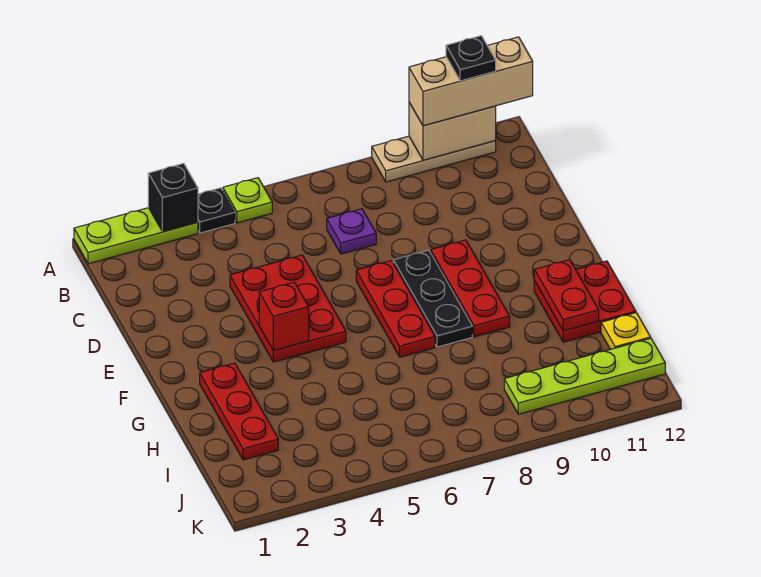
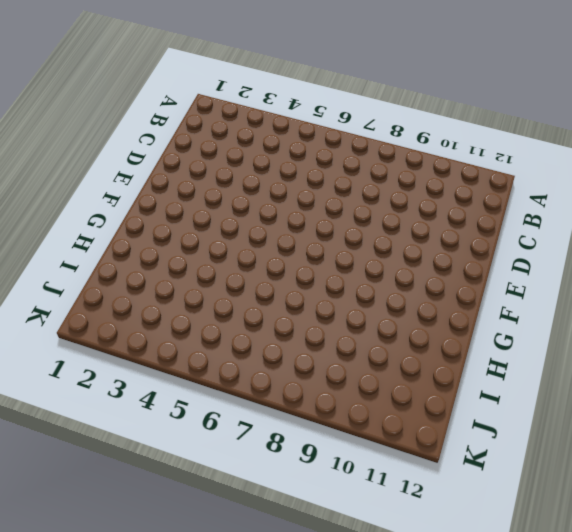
none -> lime 1x3 plate [74,208,198,264]
none -> black 1x1 plate [198,188,235,233]
none -> lime 1x1 plate [223,178,272,223]

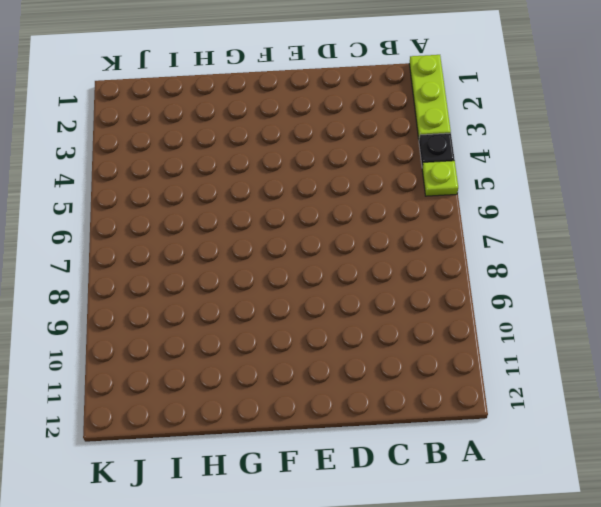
none -> tan 1x3 plate [372,136,496,182]
none -> purple 1x1 plate [327,209,376,254]
none -> red 2x3 plate [230,255,346,362]

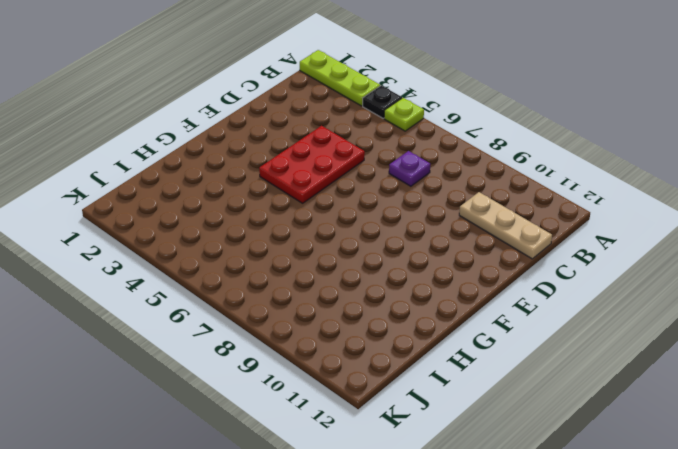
tan 1x3 plate [459,192,552,259] -> tan 1x3 plate moved to [372,136,496,182]
none -> red 1x3 plate [356,260,435,357]
none -> black 1x3 plate [393,250,472,347]
none -> red 1x3 plate [431,240,510,337]

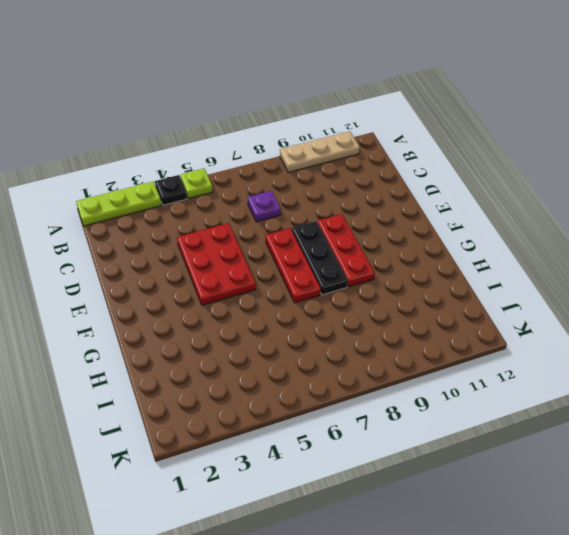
none -> red 1x3 plate [200,363,278,460]
none -> red 2x2 plate [534,261,636,342]
none -> yellow 1x1 plate [601,313,651,349]

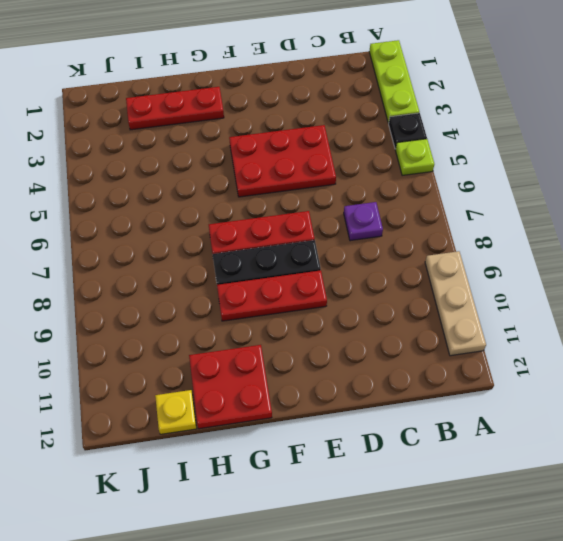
none -> lime 1x4 plate [504,338,665,414]
none -> black 1x1 brick [148,163,198,232]
none -> tan 1x2 brick [409,103,496,160]

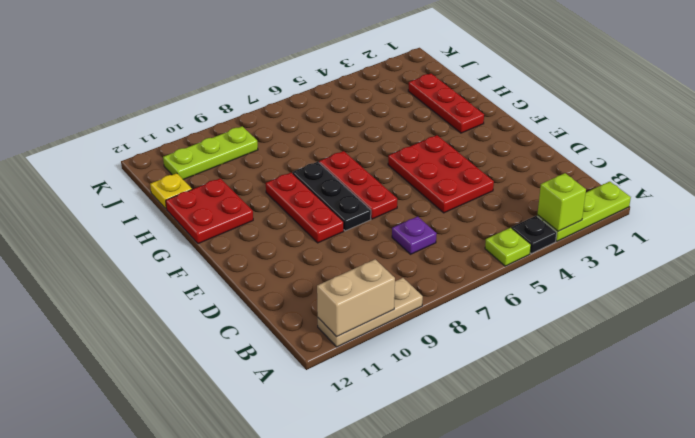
lime 1x1 brick [538,173,586,231] -> black 1x1 brick [148,163,198,232]
lime 1x3 plate [163,126,258,179] -> lime 1x4 plate [504,338,665,414]
none -> red 1x1 brick [259,282,309,351]
none -> red 1x2 plate [534,260,599,331]
none -> tan 1x3 brick [409,37,533,126]

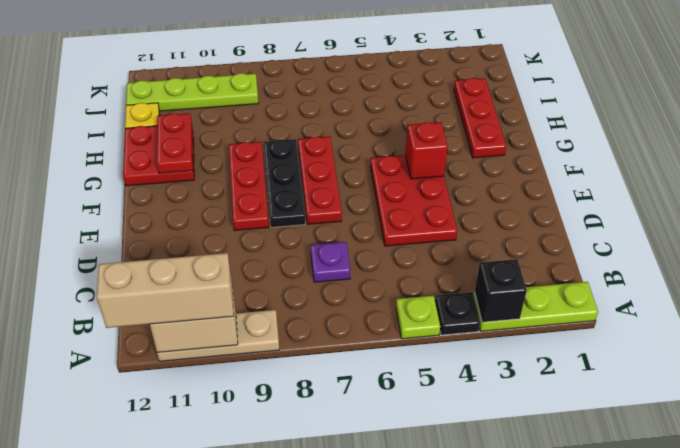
none -> black 1x1 plate [446,36,496,81]

